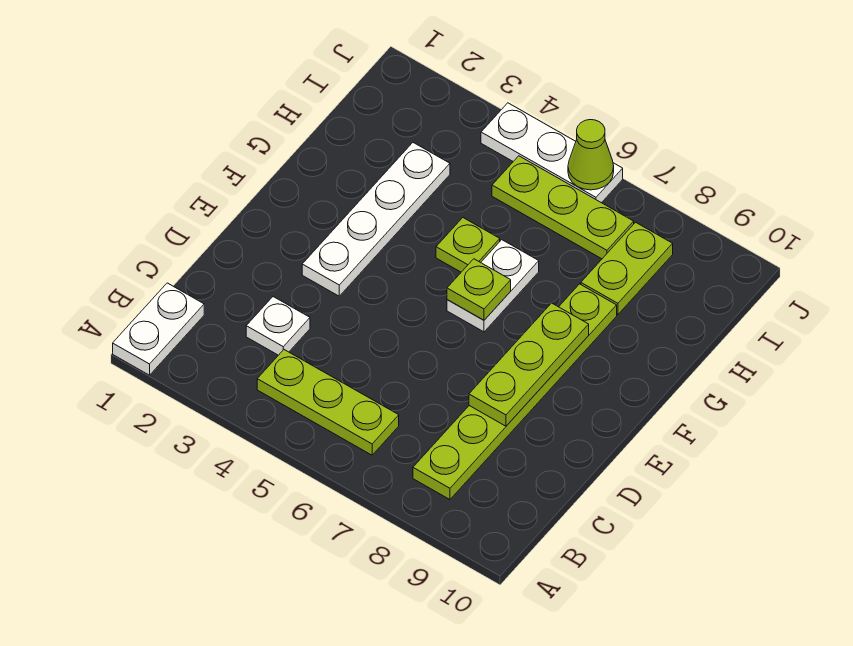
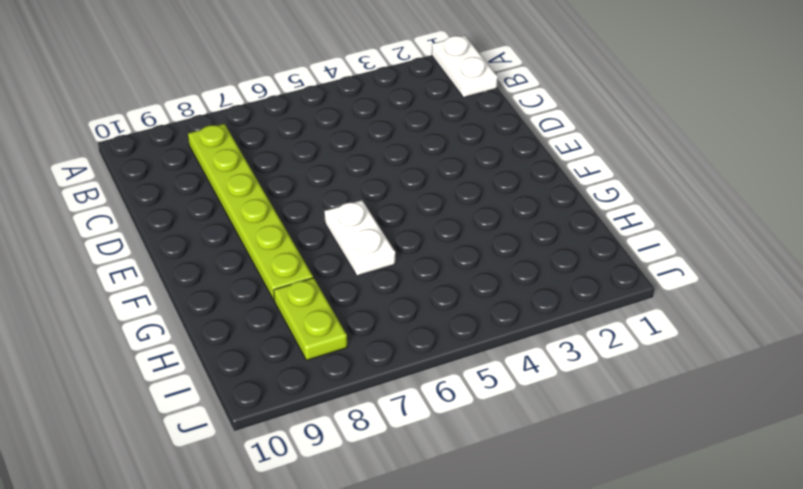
none -> lime 1x3 plate [257,350,399,455]
none -> white 1x1 plate [246,297,310,355]
none -> white 1x4 plate [302,143,450,296]

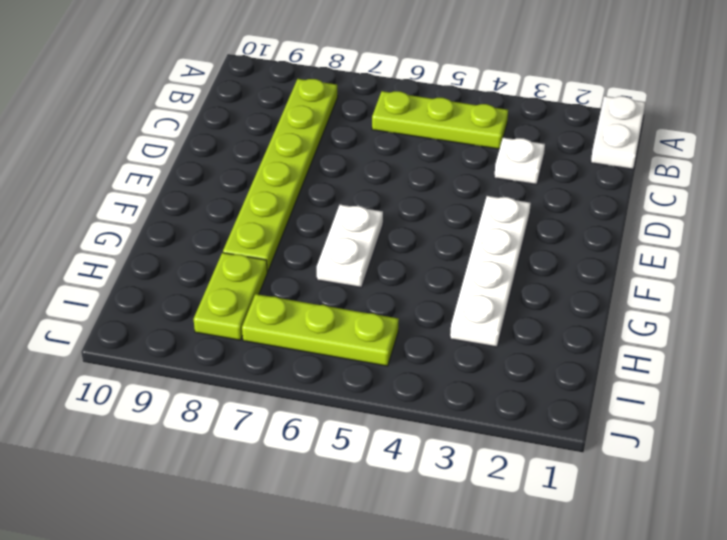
none -> lime 1x1 plate [436,218,500,272]
none -> white 1x3 plate [481,103,623,203]
none -> lime 1x3 plate [469,303,589,426]

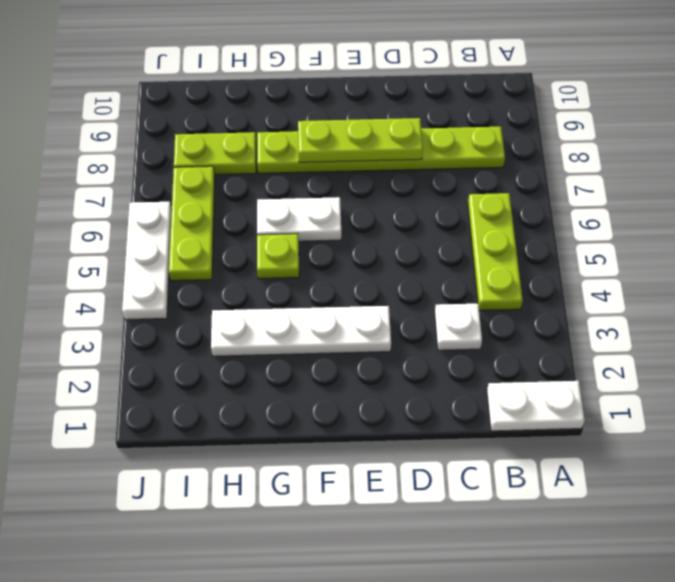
none -> lime 1x1 plate [447,259,511,320]
none -> lime 1x1 cone [568,120,614,190]

